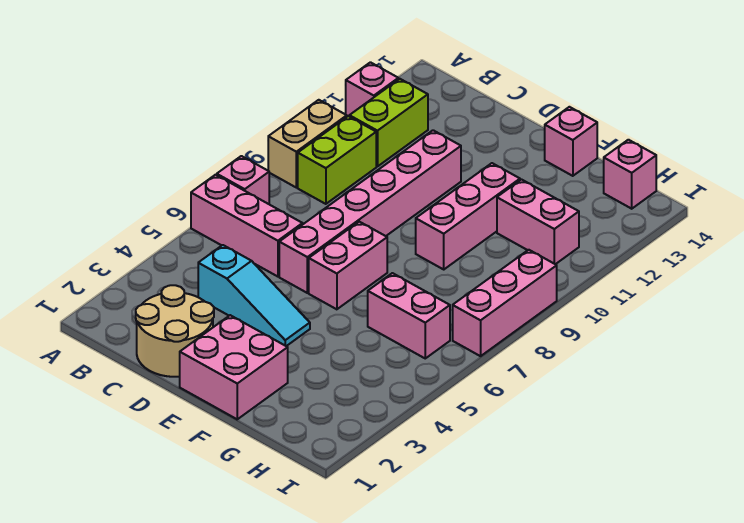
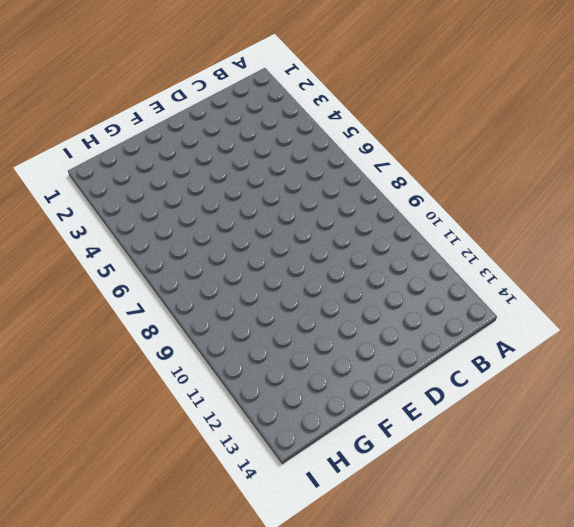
none -> pink 1x3 brick [191,175,303,277]
none -> pink 1x1 brick [217,156,269,204]
none -> tan 1x2 brick [268,100,347,187]

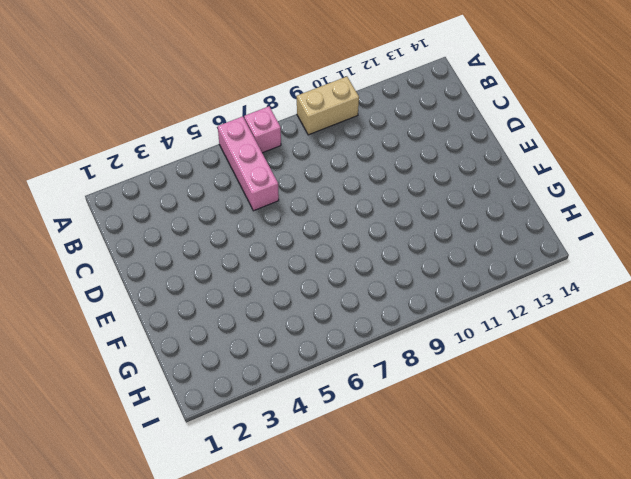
none -> pink 1x1 brick [346,62,398,117]
none -> lime 1x2 brick [298,116,376,204]
none -> lime 1x2 brick [349,79,428,167]

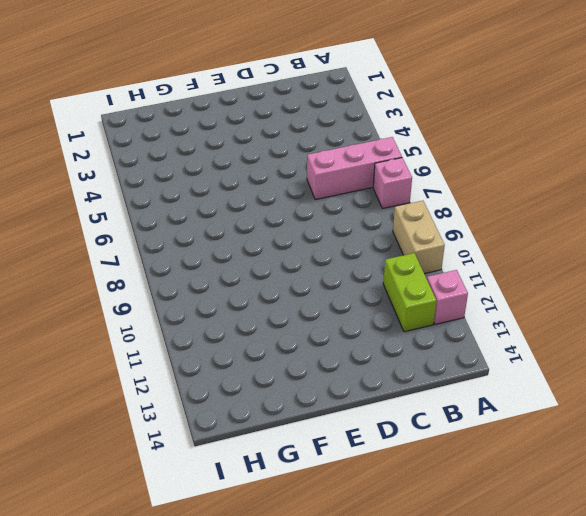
none -> lime 1x2 brick [298,116,376,204]
none -> tan 2x2 round brick [136,285,214,377]
none -> cyan 1x3 slope [198,245,310,346]

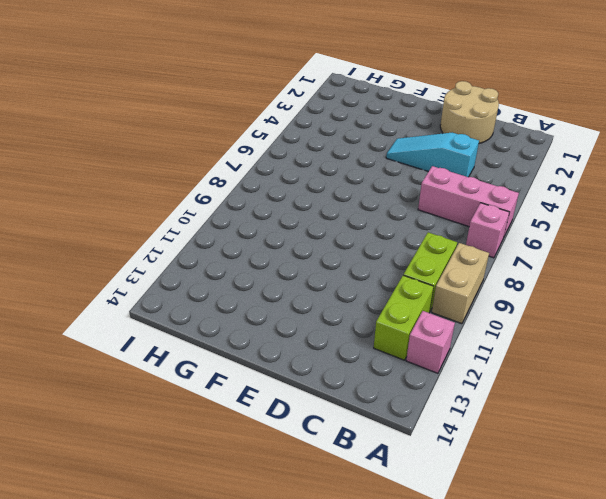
none -> pink 1x6 brick [279,130,461,293]
none -> pink 2x2 brick [180,315,288,419]
none -> pink 1x2 brick [309,222,387,309]

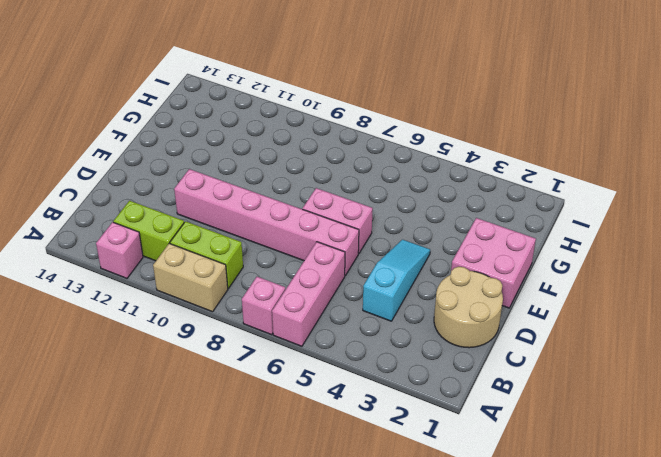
none -> pink 1x3 brick [416,163,520,269]
none -> pink 1x1 brick [545,107,597,176]
none -> pink 1x2 brick [368,273,450,358]

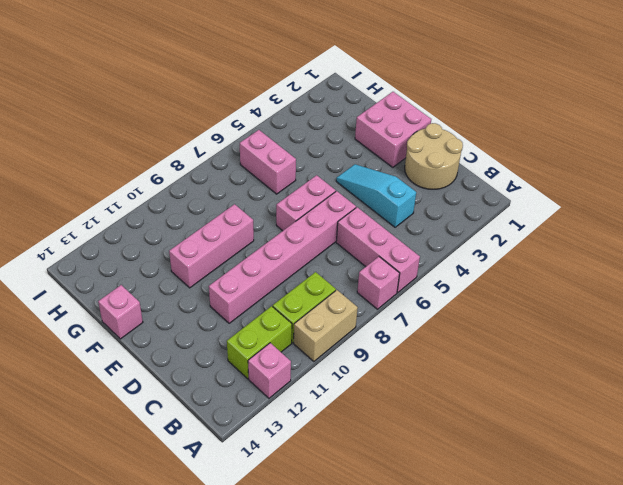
none -> pink 1x2 brick [497,180,579,264]
none -> pink 1x1 brick [604,140,656,209]
none -> pink 1x3 brick [453,250,557,356]

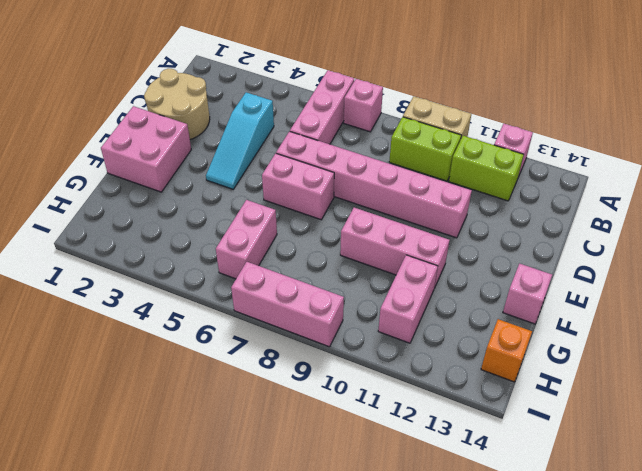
orange 1x1 brick [481,319,532,382] -> pink 1x1 brick [604,140,656,209]

